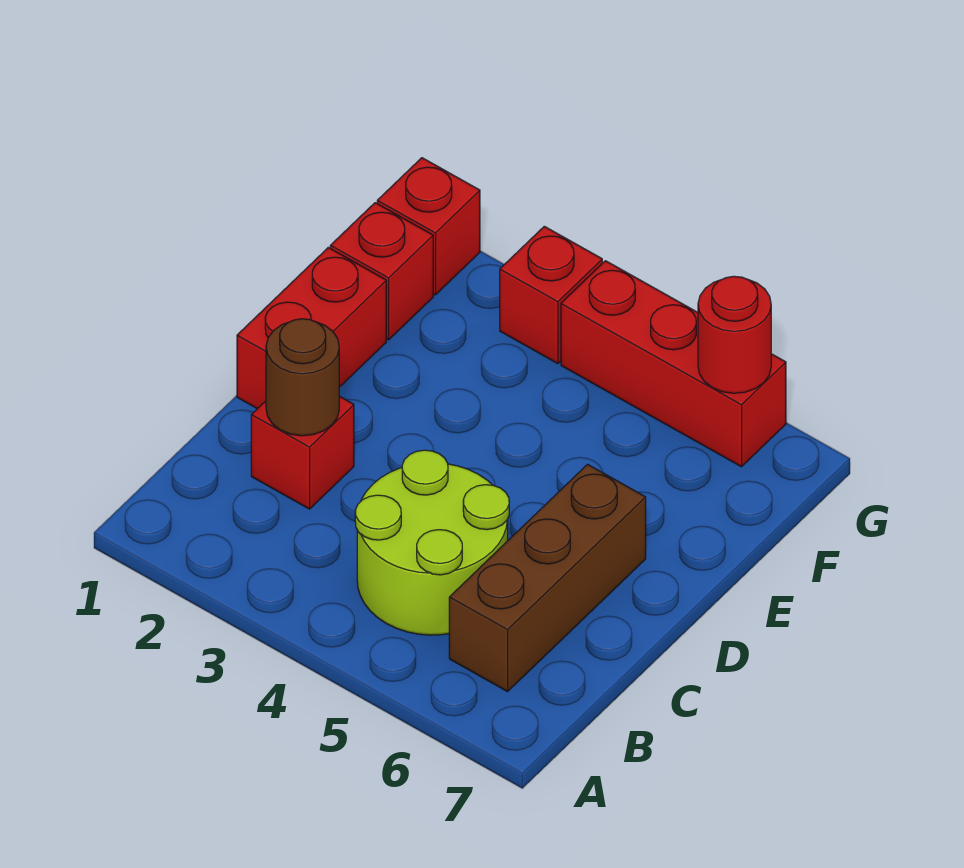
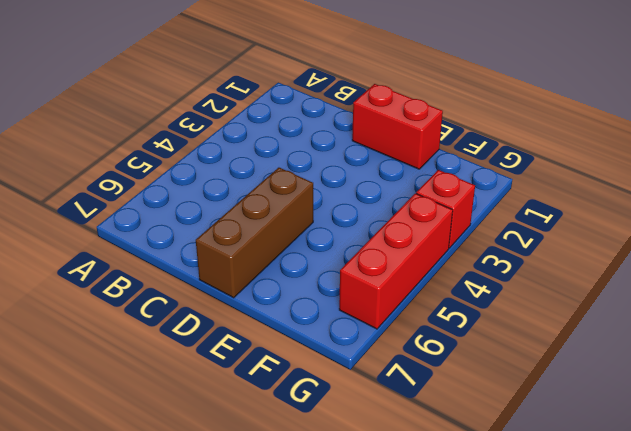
brown 1x3 brick [196,168,313,298] -> brown 1x3 brick turned to [449,464,646,692]
none -> lime 2x2 round brick [355,450,509,635]
none -> red 1x1 brick [251,396,354,509]

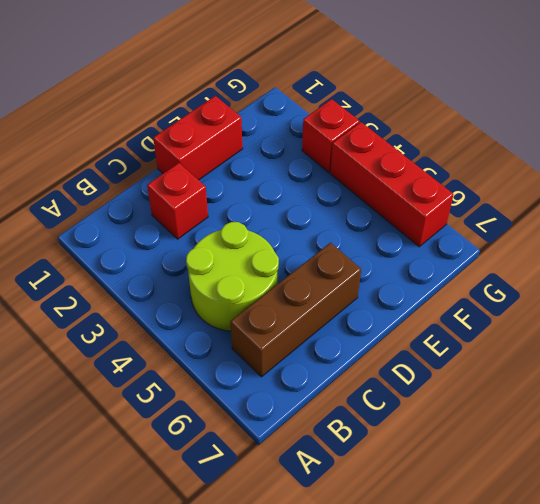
none -> red 1x1 brick [330,203,433,340]
none -> red 1x1 brick [377,158,480,295]

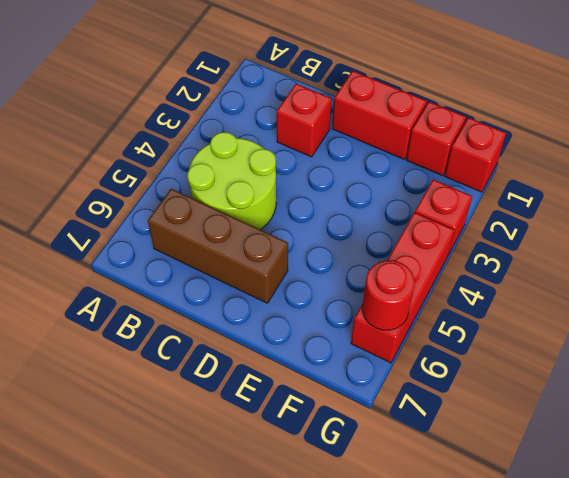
none -> brown 1x1 round brick [266,319,339,436]

